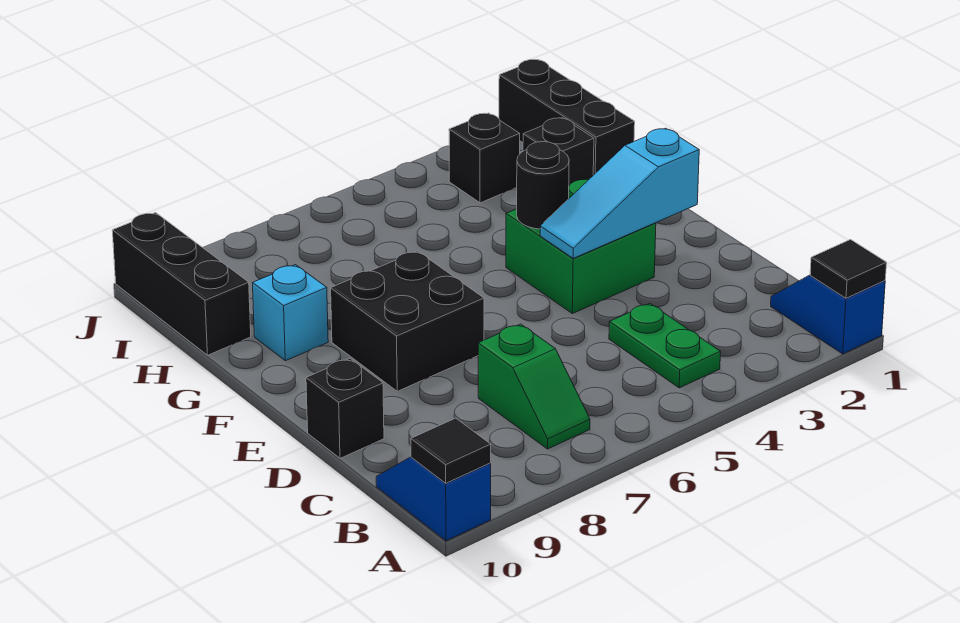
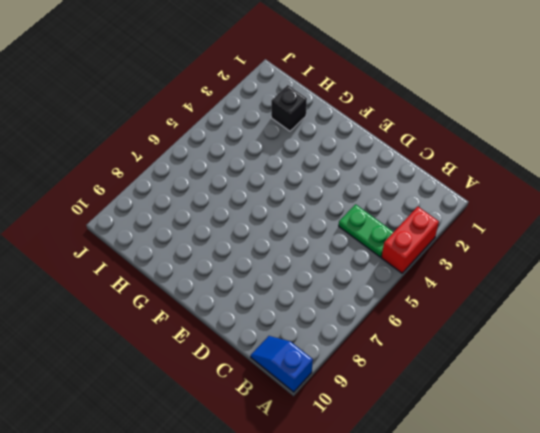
red 1x2 brick [381,207,439,273] -> none
none -> blue 1x2 slope [771,275,885,354]
none -> green 1x2 slope [478,324,590,449]
none -> black 1x1 brick [306,358,384,458]

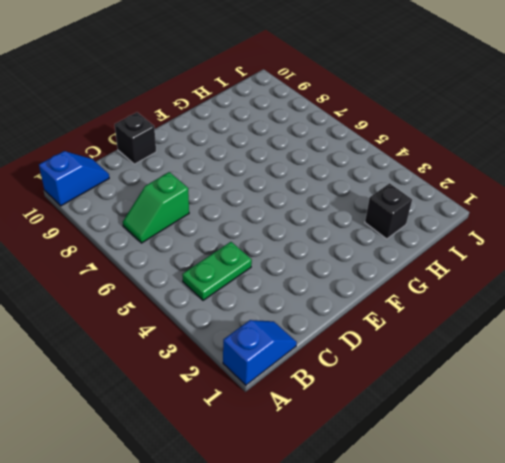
none -> green 2x2 brick [506,179,656,314]
none -> black 2x2 brick [331,251,484,391]
none -> cyan 1x1 brick [253,265,328,361]

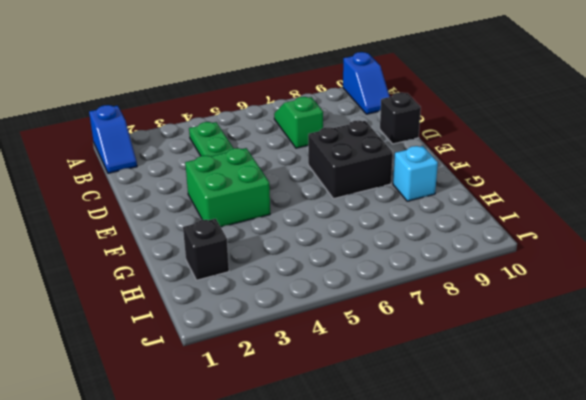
none -> black 1x3 brick [499,59,635,175]
none -> black 1x3 brick [112,213,251,355]
none -> black 1x1 brick [449,113,520,203]

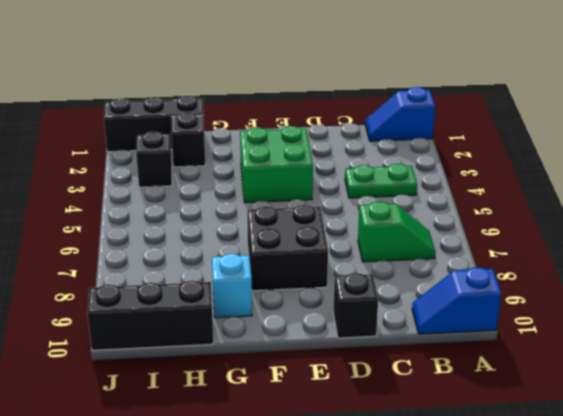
none -> black 1x1 tile [810,240,887,298]
none -> black 1x1 tile [411,418,491,483]
none -> cyan 1x3 slope [540,128,699,258]

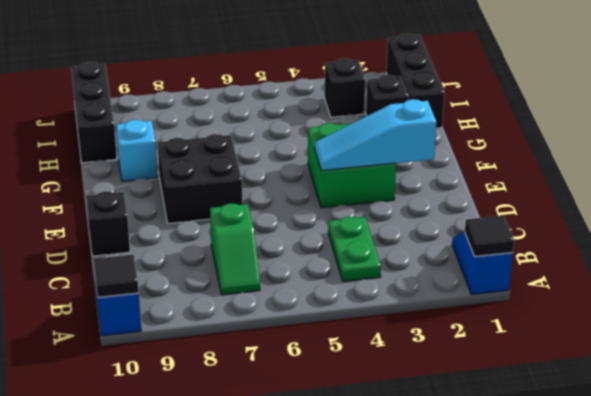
none -> black 1x1 round brick [517,142,569,229]

